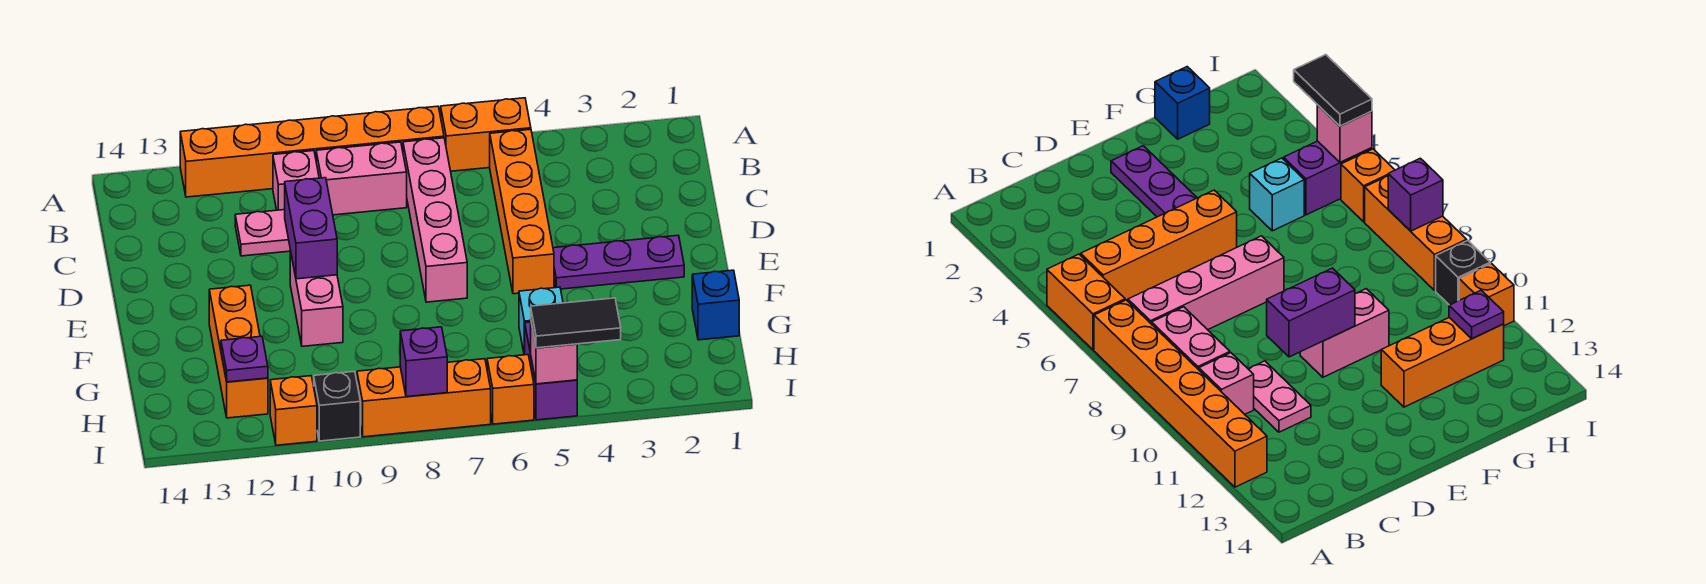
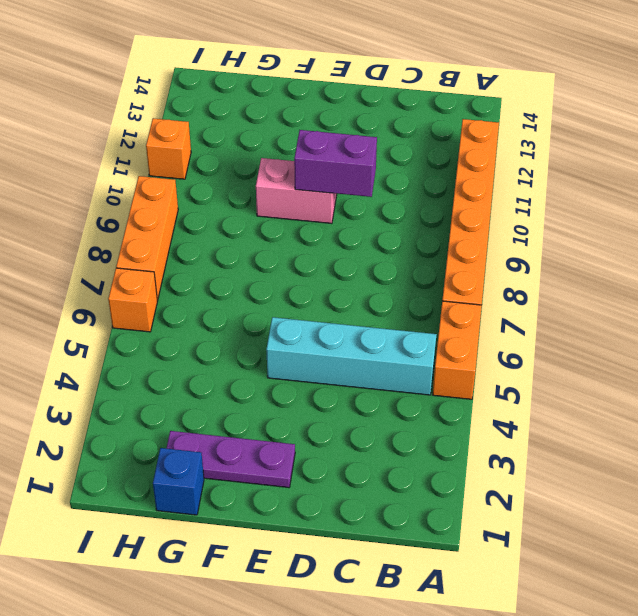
cyan 1x4 brick [266,317,437,395] -> orange 1x4 brick [490,129,554,294]
purple 1x3 plate [166,431,295,488] -> purple 1x3 plate turned to [553,235,684,289]
none -> pink 1x4 brick [403,138,467,302]
none -> pink 1x2 brick [316,142,407,215]
none -> pink 1x1 brick [273,151,319,210]

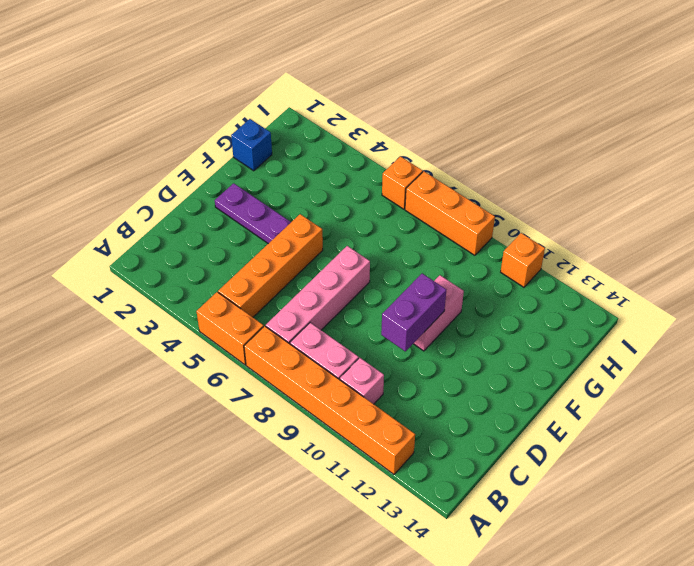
none -> pink 1x2 plate [235,210,290,256]
none -> orange 1x3 brick [209,285,268,418]
none -> cyan 1x1 brick [519,287,563,355]

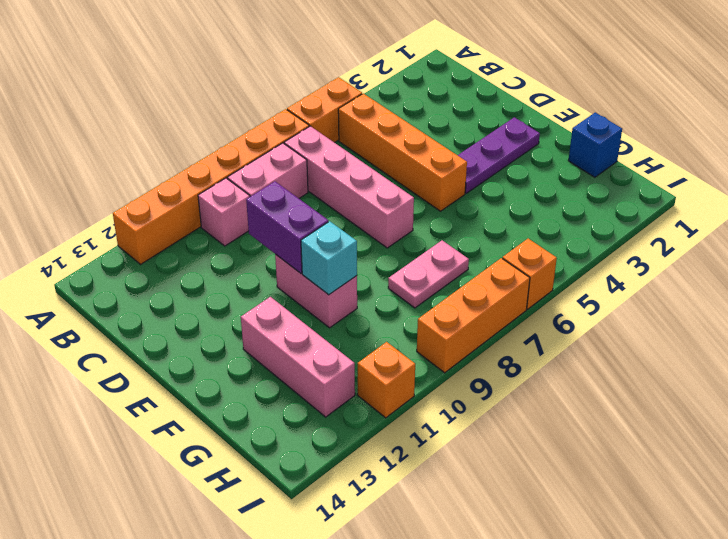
cyan 1x1 brick [301,221,357,295] -> cyan 1x1 brick moved to [519,287,563,355]
pink 1x3 brick [241,297,355,417] -> orange 1x3 brick [209,285,268,418]
pink 1x2 plate [388,240,469,308] -> pink 1x2 plate moved to [235,210,290,256]
none -> purple 1x2 brick [525,322,577,420]
none -> black 1x1 brick [314,371,360,441]
none -> purple 1x1 plate [221,336,268,382]

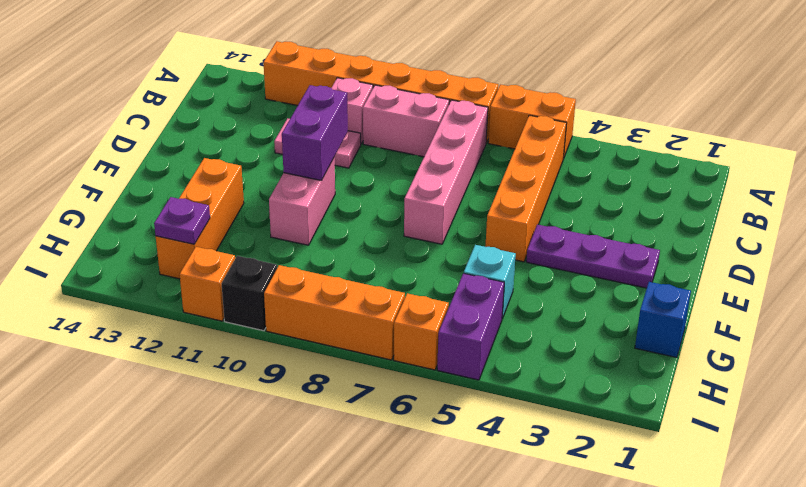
none -> pink 1x1 brick [531,323,577,384]
none -> purple 1x1 brick [400,327,447,397]
none -> black 1x2 tile [531,298,621,348]

